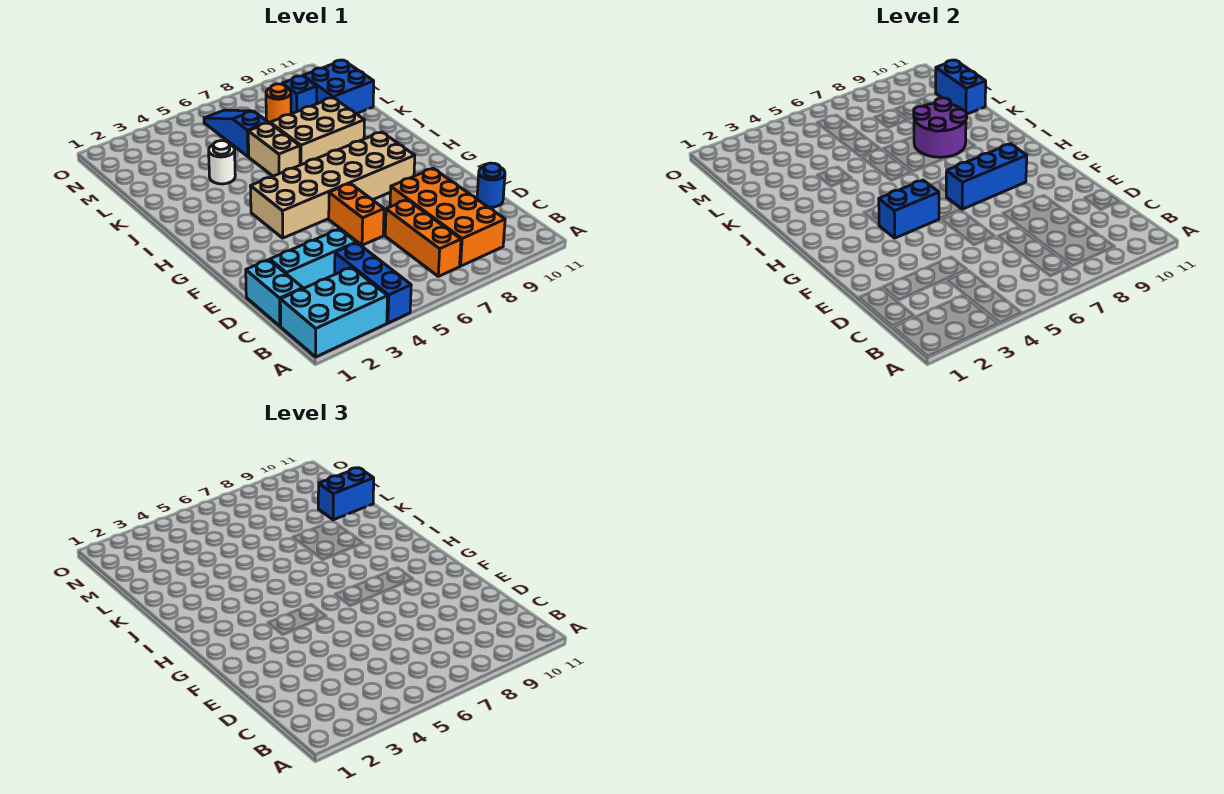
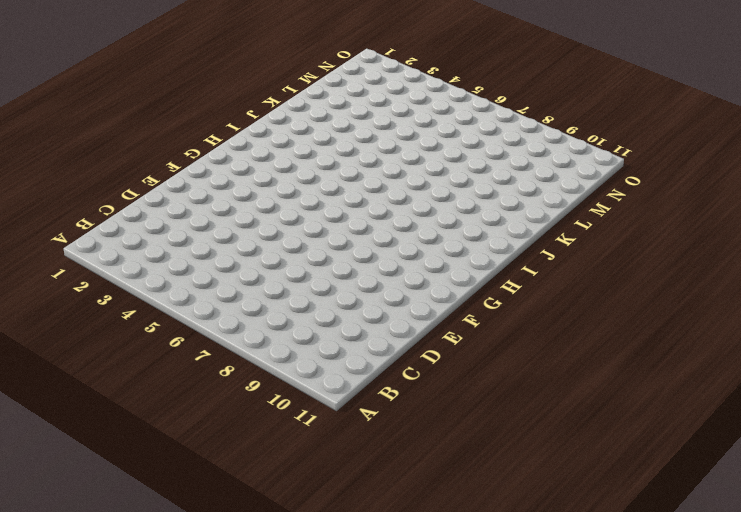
none -> cyan 2x3 brick [280,267,388,357]
none -> blue 1x3 brick [335,243,411,323]
none -> orange 1x3 brick [385,200,461,276]

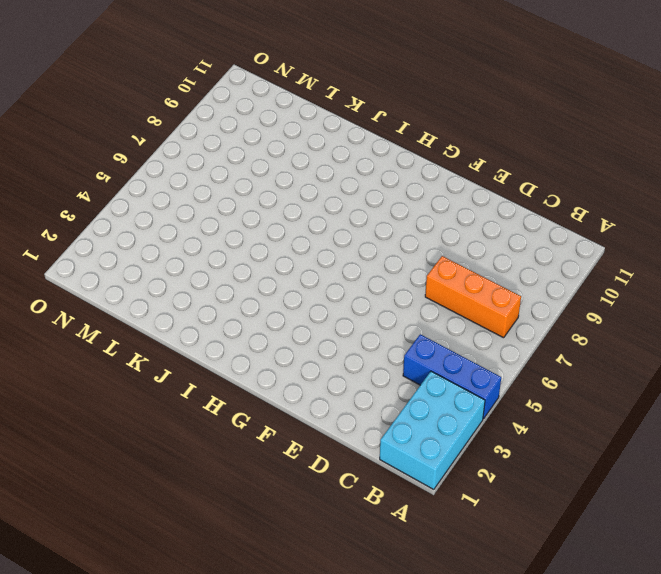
none -> orange 2x4 brick [390,168,505,266]
none -> cyan 1x2 brick [246,260,303,326]
none -> cyan 1x3 brick [270,229,356,289]

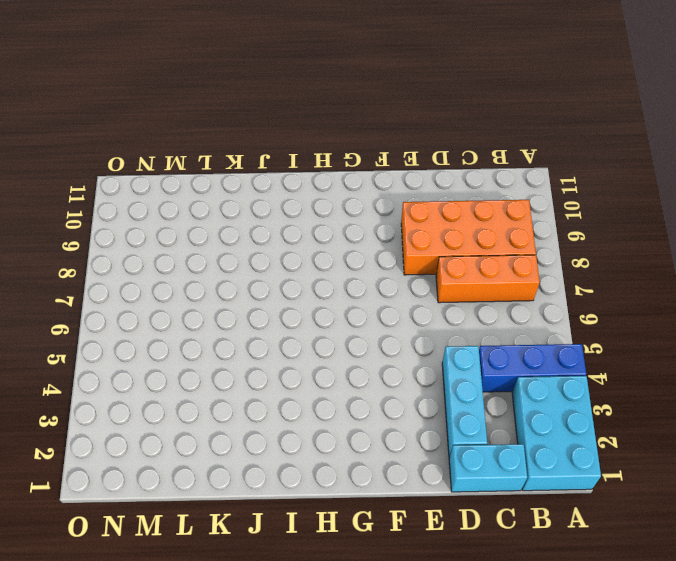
none -> blue 1x1 round brick [477,163,505,207]
none -> orange 1x2 brick [329,183,384,245]
none -> tan 2x6 brick [250,132,415,238]

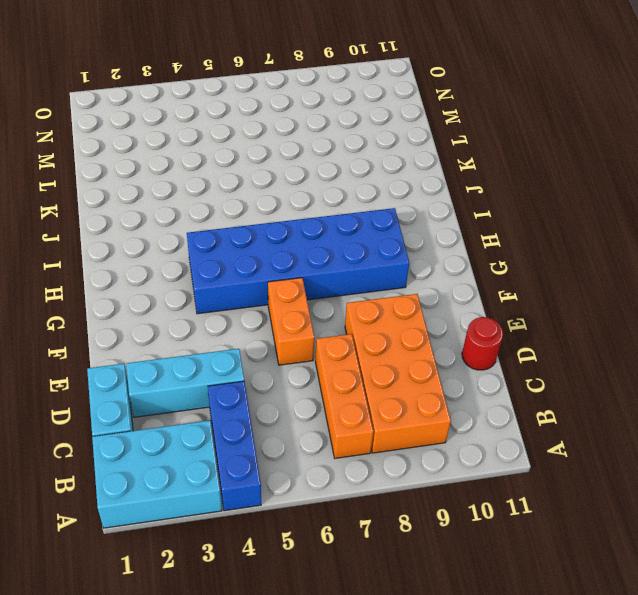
red 1x1 round brick [462,317,503,370] -> blue 1x1 round brick [477,163,505,207]
blue 2x6 brick [187,208,409,314] -> tan 2x6 brick [250,132,415,238]
none -> tan 1x2 brick [248,123,300,176]
none -> tan 2x3 brick [270,98,365,165]
none -> white 1x1 round brick [209,141,235,184]

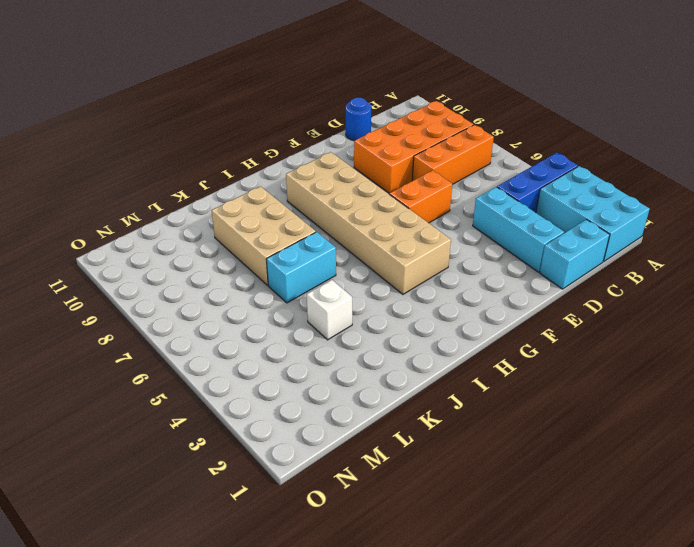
cyan 1x2 brick [266,232,336,303] -> tan 1x2 brick [248,123,300,176]
white 1x1 brick [307,280,352,340] -> white 1x1 round brick [209,141,235,184]
none -> blue 1x3 slope [204,110,268,157]
none -> blue 2x2 brick [303,60,374,114]
none -> orange 1x1 round brick [266,84,291,123]

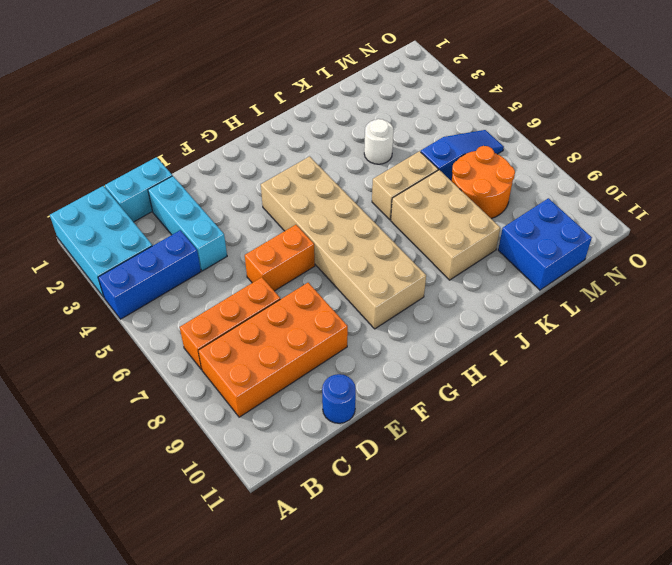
orange 2x2 round brick [452,146,515,219] -> orange 1x1 round brick [266,84,291,123]
none -> blue 1x1 brick [282,76,317,114]
none -> blue 1x2 brick [879,180,939,238]
none -> blue 1x3 brick [946,144,1027,209]

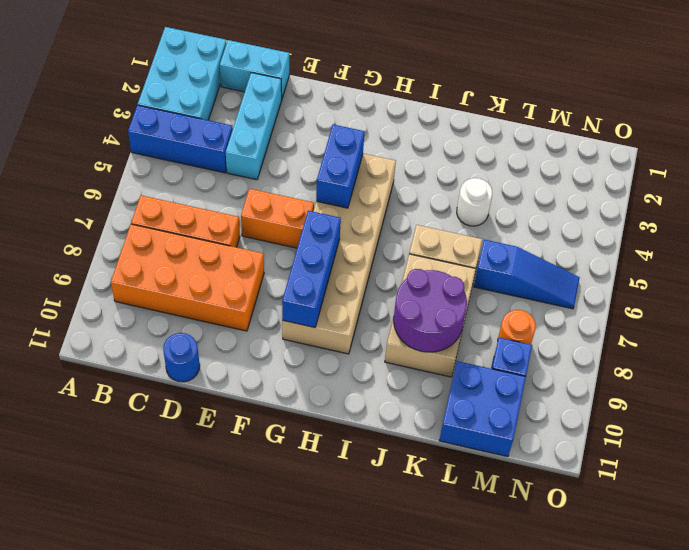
none -> blue 1x2 brick [936,60,986,114]
none -> blue 1x2 brick [318,468,374,520]

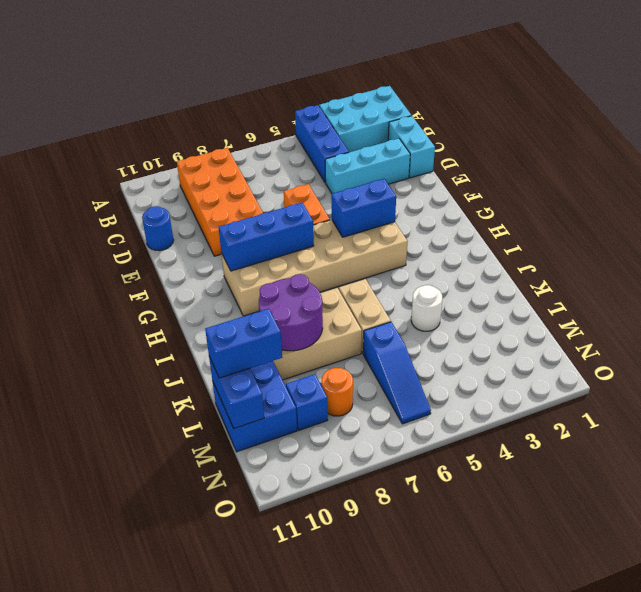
none -> orange 1x3 brick [385,200,461,276]

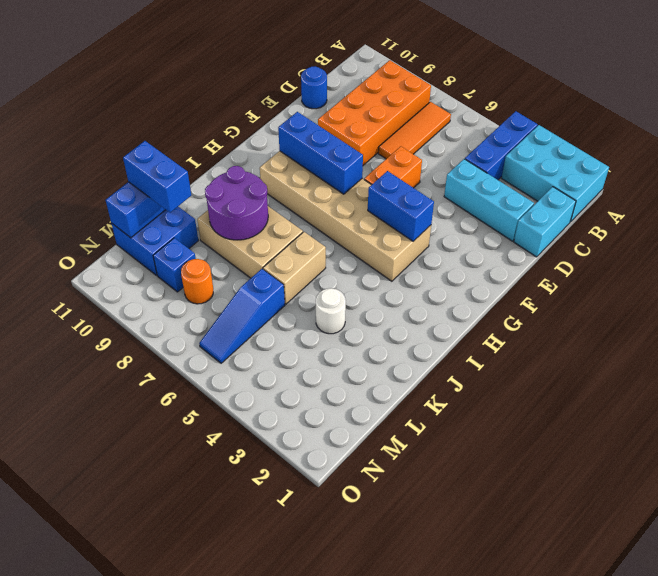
orange 1x3 tile [378,102,451,159] -> orange 1x3 brick [385,200,461,276]

